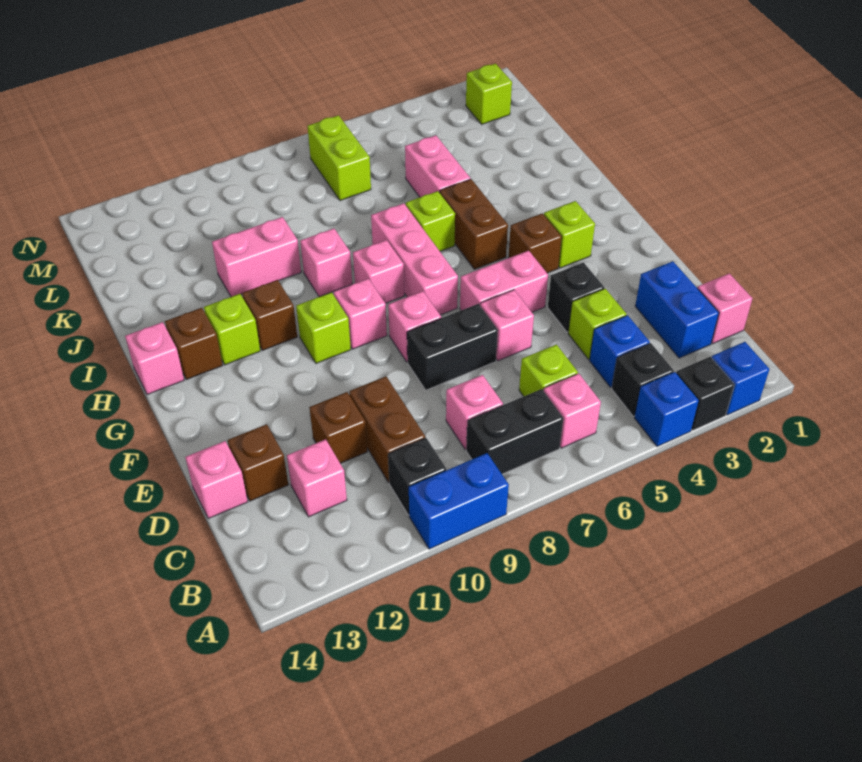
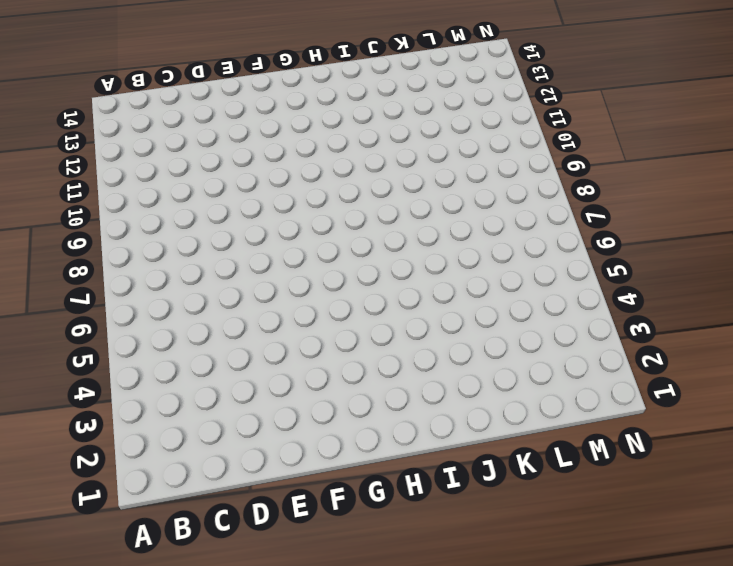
none -> blue 1x1 brick [712,342,769,415]
none -> black 1x1 brick [676,357,734,431]
none -> blue 1x1 brick [635,372,699,446]
none -> blue 1x2 brick [409,453,509,549]

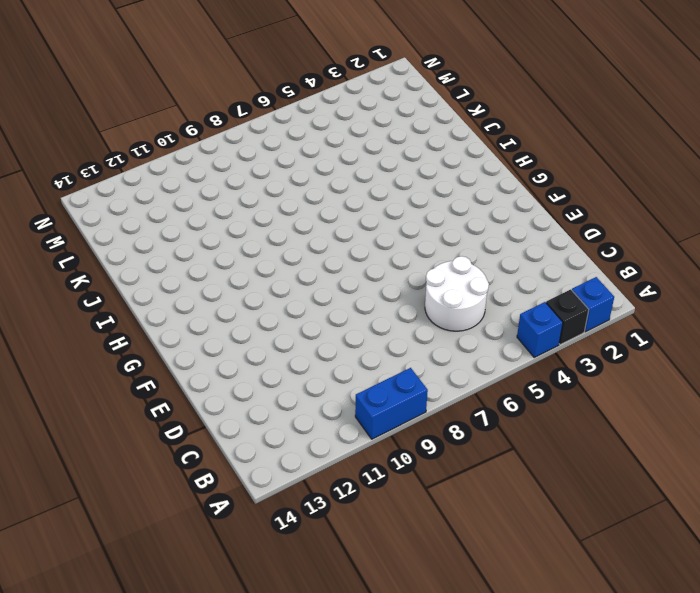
white 2x2 round brick [425,256,489,331] -> lime 1x1 brick [519,345,578,396]
none -> black 1x1 brick [612,343,674,416]
none -> pink 1x1 brick [543,373,601,448]
none -> black 1x2 brick [466,389,563,474]
none -> black 1x1 brick [388,438,446,515]

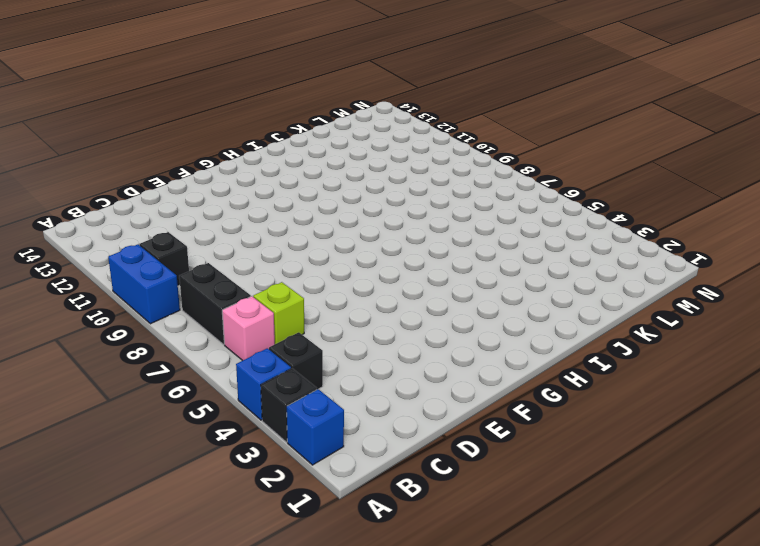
none -> pink 1x1 brick [697,273,752,344]
none -> blue 1x2 brick [635,261,719,358]
none -> blue 1x1 brick [590,315,650,387]
none -> pink 1x1 brick [446,375,503,450]

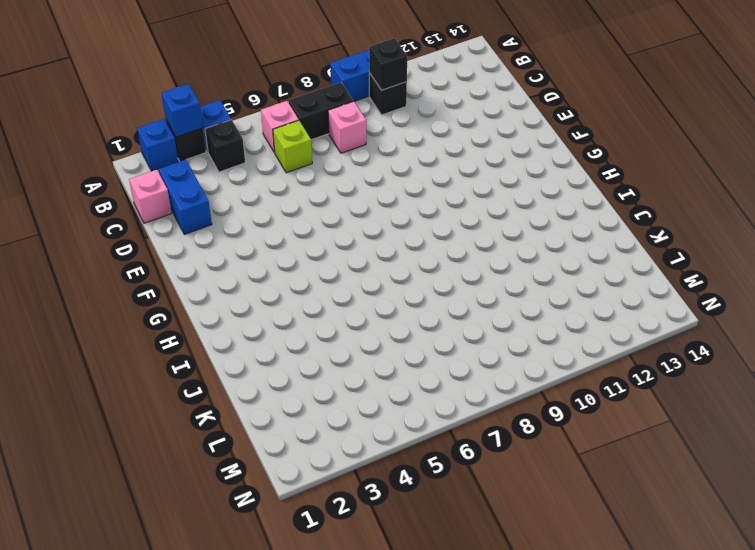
blue 1x1 brick [162,84,203,137] -> blue 1x1 brick moved to [590,315,650,387]
black 1x1 brick [369,38,407,90] -> black 1x1 brick moved to [548,263,604,332]
none -> brown 1x2 brick [349,377,425,483]
none -> pink 1x1 brick [287,439,347,517]
none -> lime 1x1 brick [568,289,626,359]
none -> brown 1x1 brick [309,392,367,463]

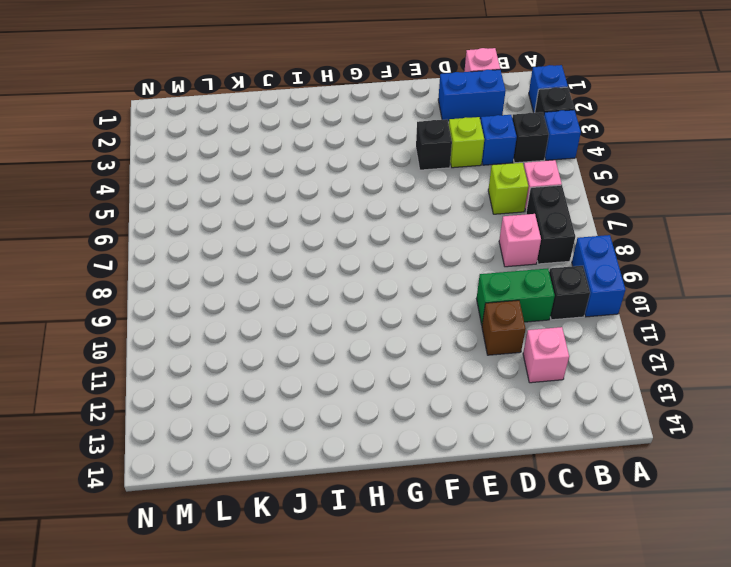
green 1x2 brick [477,268,555,325] -> brown 1x2 brick [349,377,425,483]
none -> brown 1x1 brick [228,424,288,501]
none -> pink 1x1 brick [185,441,248,518]
none -> pink 1x1 brick [480,290,534,361]
none -> black 1x2 brick [407,304,498,390]

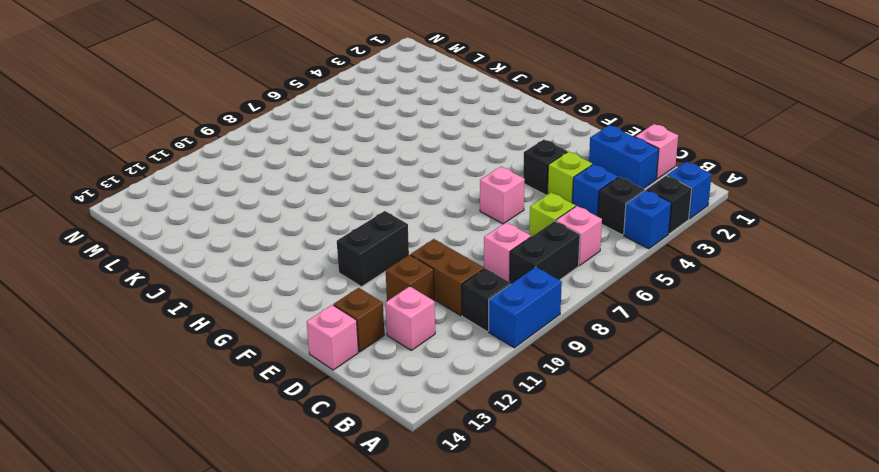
black 1x2 brick [337,211,409,287] -> black 1x2 brick moved to [407,304,498,390]
none -> pink 1x2 brick [460,251,548,312]
none -> pink 1x1 brick [388,291,441,362]
none -> lime 1x1 brick [544,201,595,268]
none -> brown 1x1 brick [508,213,562,273]

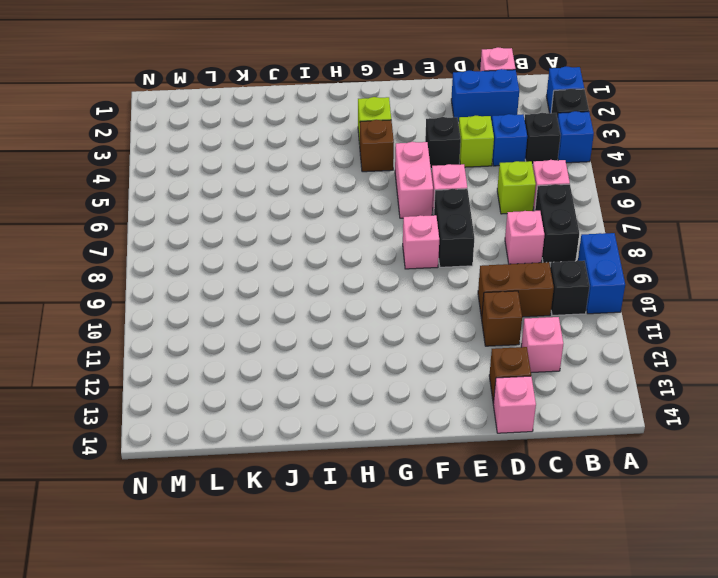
none -> pink 1x3 brick [371,203,458,315]
none -> pink 1x1 brick [334,279,387,349]
none -> lime 1x1 brick [296,292,351,363]
none -> brown 1x2 brick [440,179,508,269]

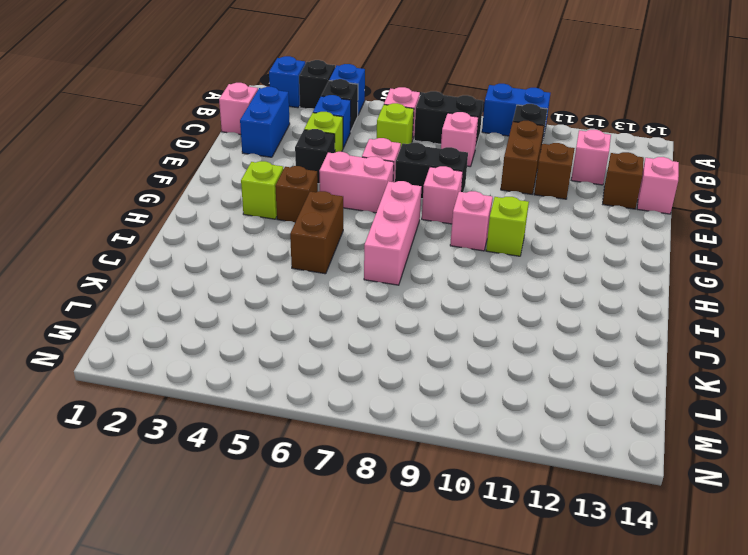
none -> pink 1x1 brick [353,240,404,303]
none -> brown 1x1 brick [242,280,297,351]
none -> lime 1x1 brick [204,294,260,365]
none -> brown 1x1 brick [165,308,223,380]

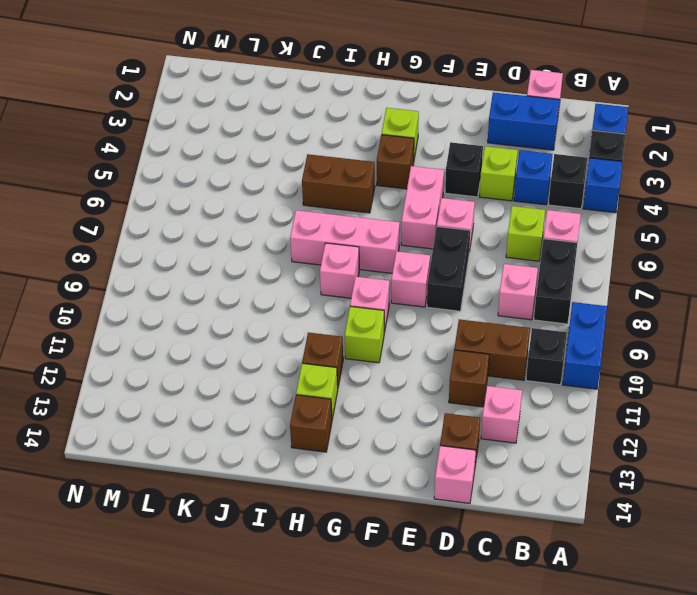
none -> pink 1x1 brick [125,322,184,395]
none -> lime 1x1 brick [406,191,455,251]
none -> pink 1x1 brick [300,228,352,297]
none -> pink 1x2 brick [405,135,470,197]

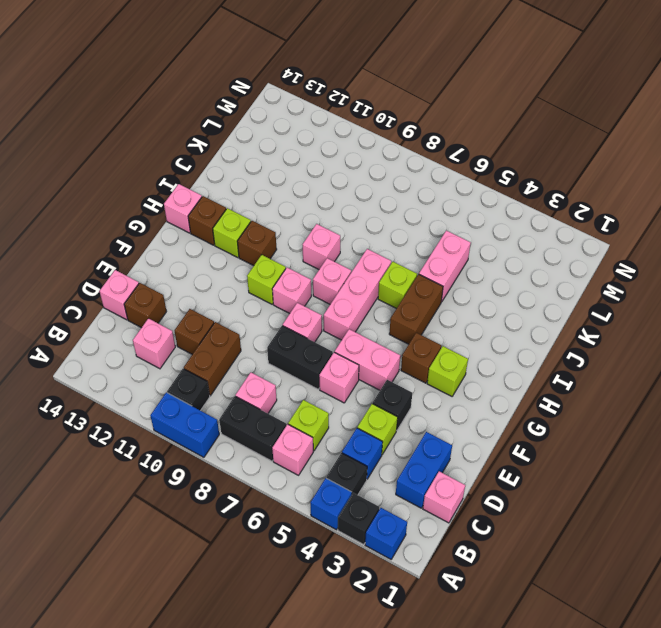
none -> pink 1x2 brick [212,217,301,297]
none -> lime 1x2 brick [307,115,371,201]
none -> lime 1x1 brick [466,64,512,124]

